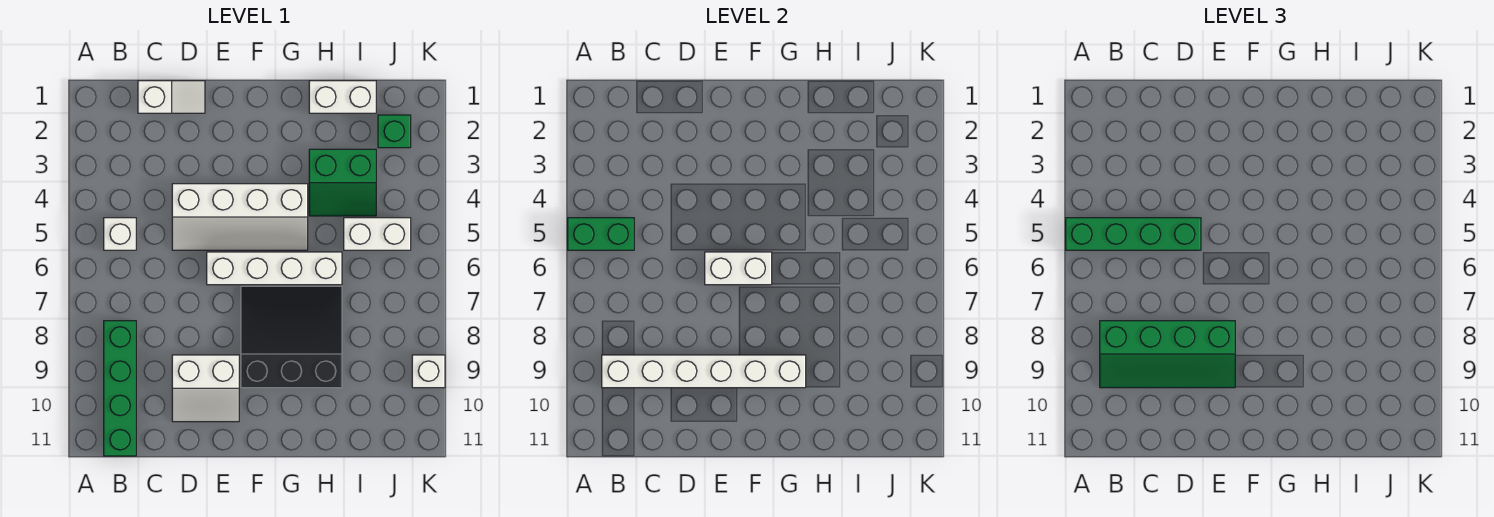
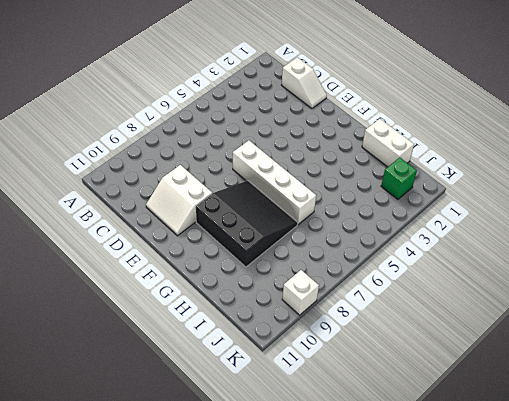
none -> white 1x1 brick [104,218,136,250]
none -> green 1x4 brick [104,321,136,456]
none -> white 2x4 slope [172,184,308,250]

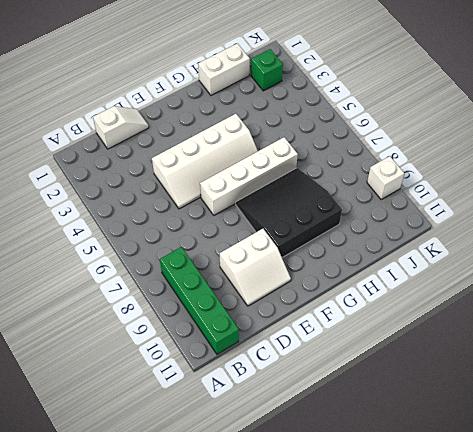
none -> white 1x1 brick [104,218,136,250]
none -> green 2x2 slope [309,149,376,216]
none -> white 1x2 brick [344,218,411,250]

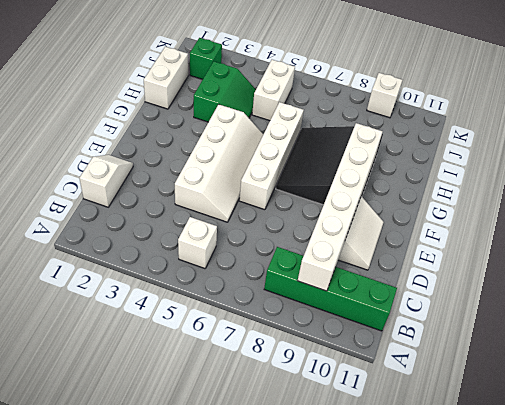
none -> green 1x2 brick [568,218,634,250]
none -> white 1x2 brick [705,252,772,285]
none -> green 1x4 brick [1066,218,1201,250]

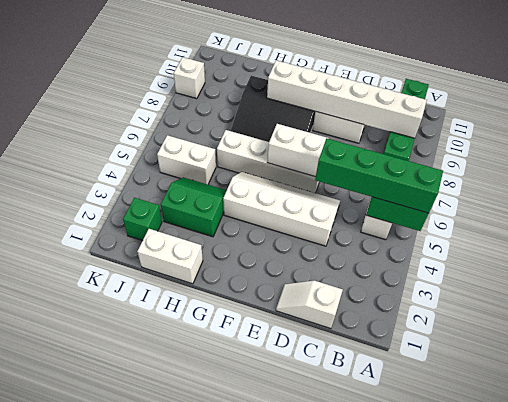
none -> green 2x4 slope [1100,321,1235,388]

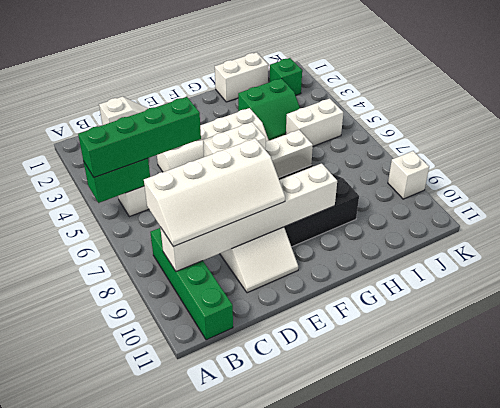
white 2x4 slope [144,138,285,247] -> green 2x4 slope [1100,321,1235,388]

